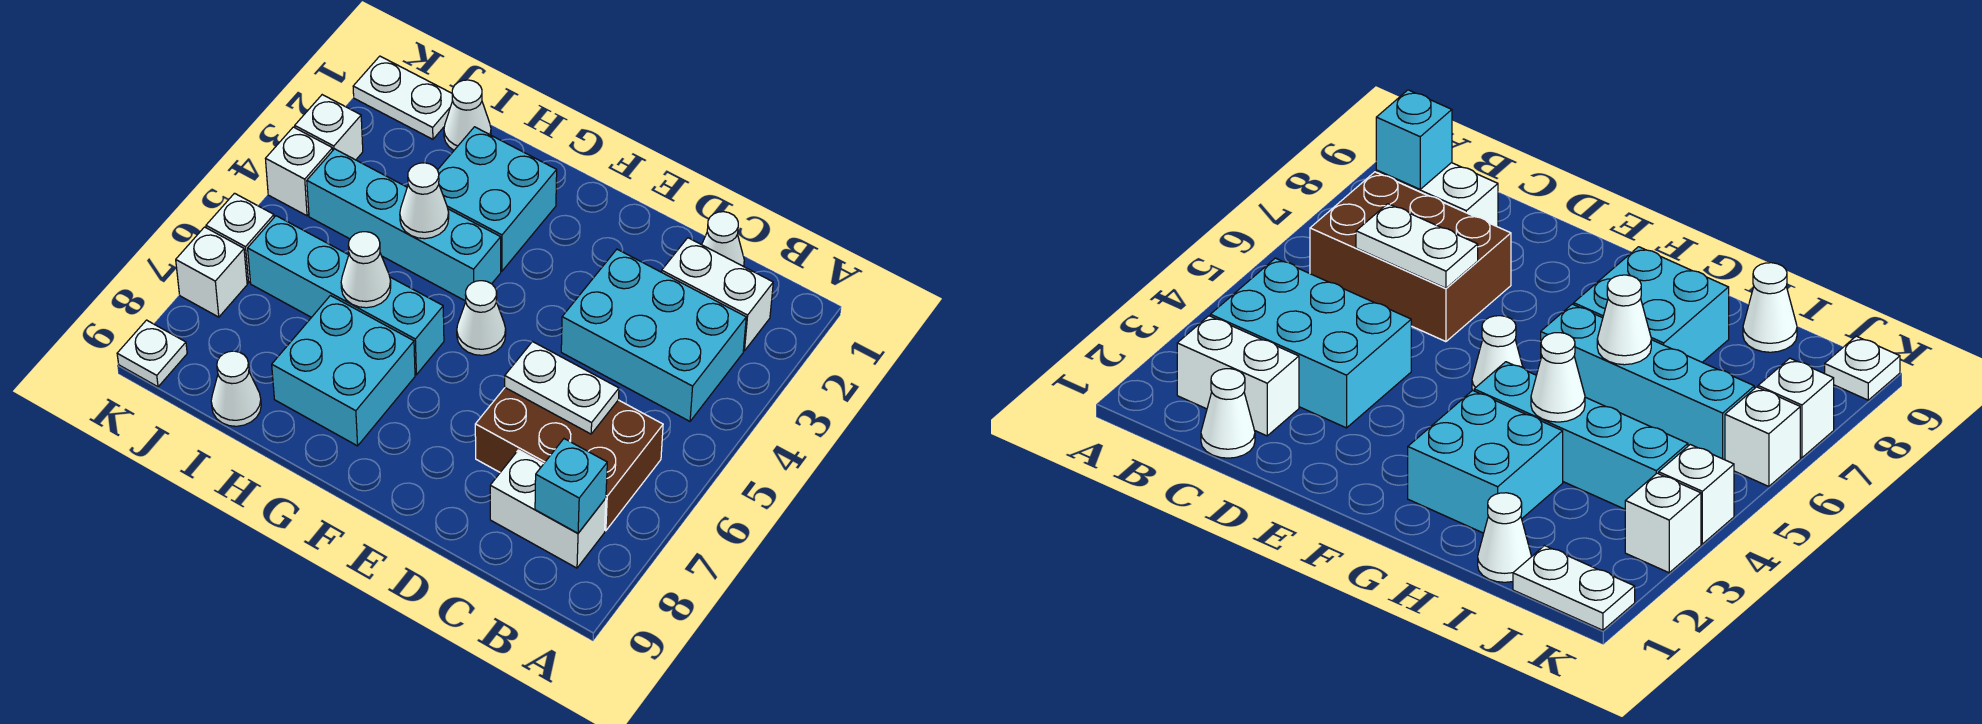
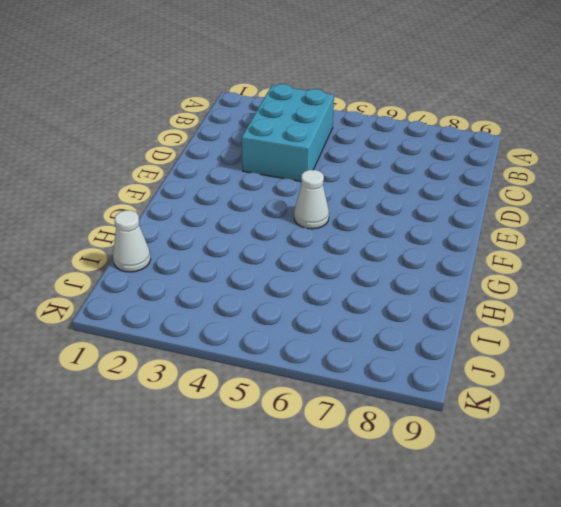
none -> white 1x2 brick [662,238,773,351]
none -> brown 2x3 brick [475,388,663,531]
none -> white 1x2 brick [490,450,606,568]

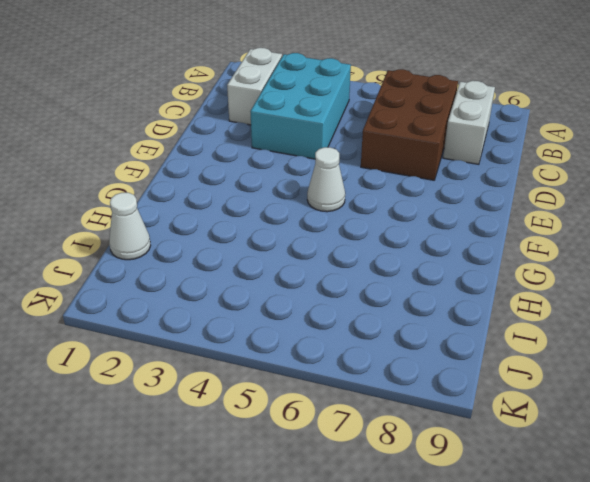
none -> white 1x1 cone [702,212,744,266]
none -> cyan 2x2 brick [438,127,557,271]
none -> cyan 1x4 brick [307,149,501,301]

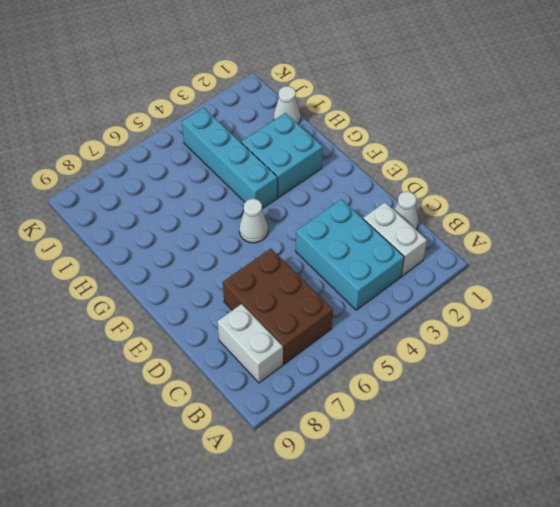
none -> cyan 1x4 brick [248,216,444,375]
none -> cyan 2x2 brick [272,296,415,446]
none -> white 1x1 cone [211,351,261,426]

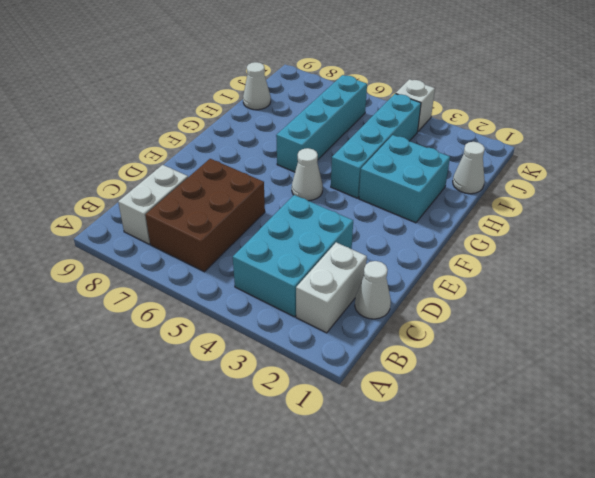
none -> cyan 2x2 brick [272,296,415,446]
none -> white 1x2 plate [353,56,453,139]
none -> white 1x1 brick [295,95,363,160]

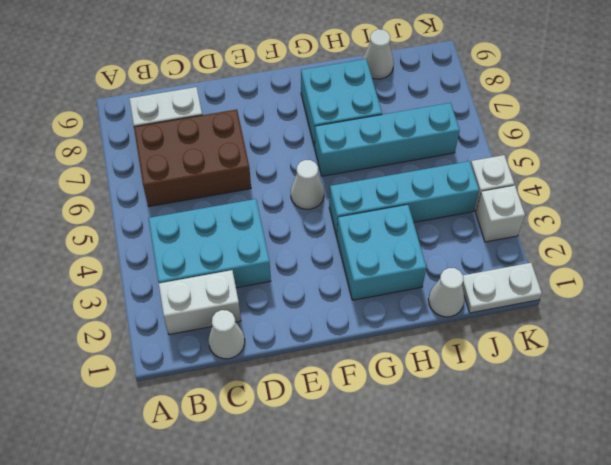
none -> white 1x1 brick [206,193,274,283]
none -> white 1x1 brick [176,227,247,317]
none -> white 1x1 plate [117,320,187,387]

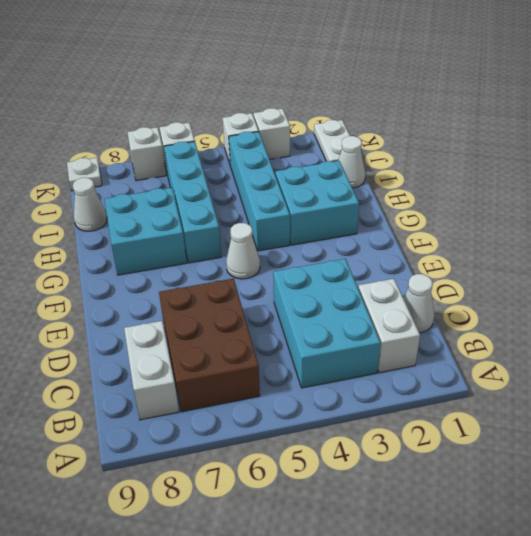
none -> cyan 1x1 brick [535,439,607,533]
none -> white 1x2 plate [505,342,619,434]
none -> white 1x1 cone [400,163,449,239]

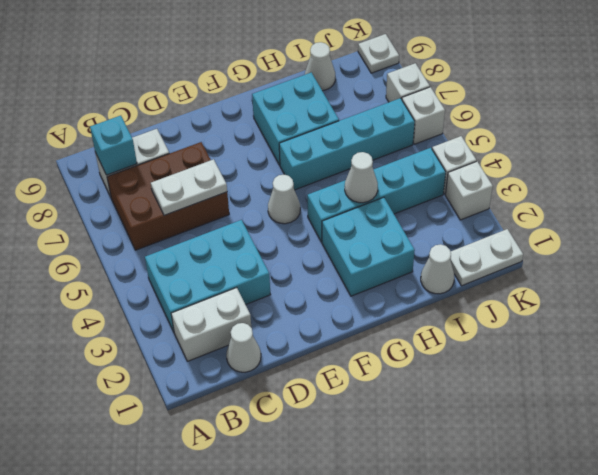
none -> white 1x1 cone [341,232,391,308]

